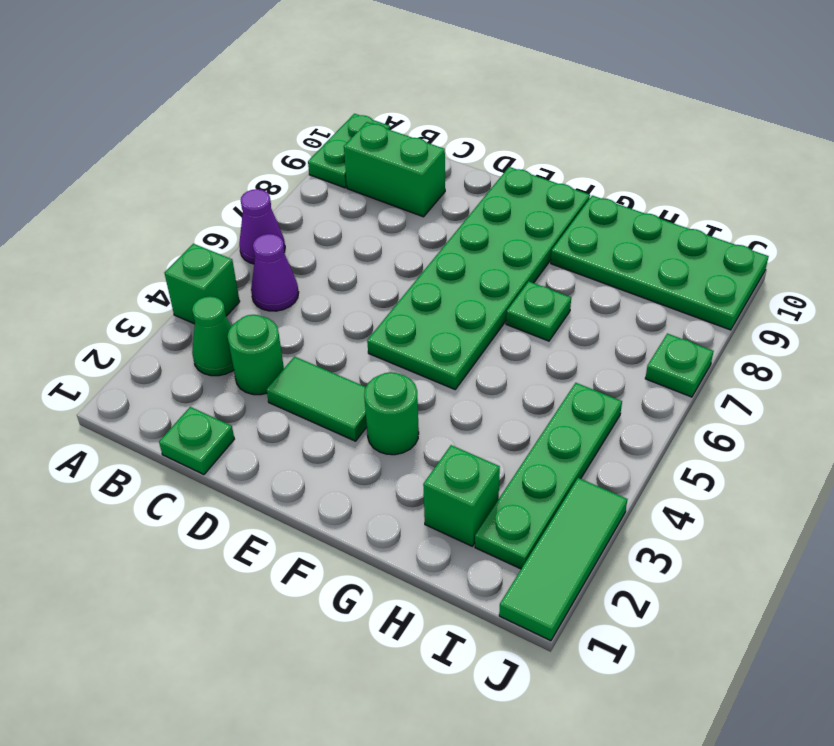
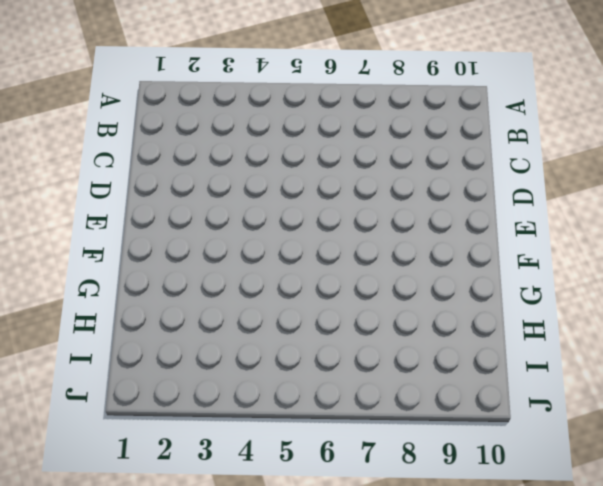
none -> green 1x1 brick [164,244,240,324]
none -> purple 1x1 cone [239,189,285,264]
none -> green 1x2 plate [308,114,390,188]

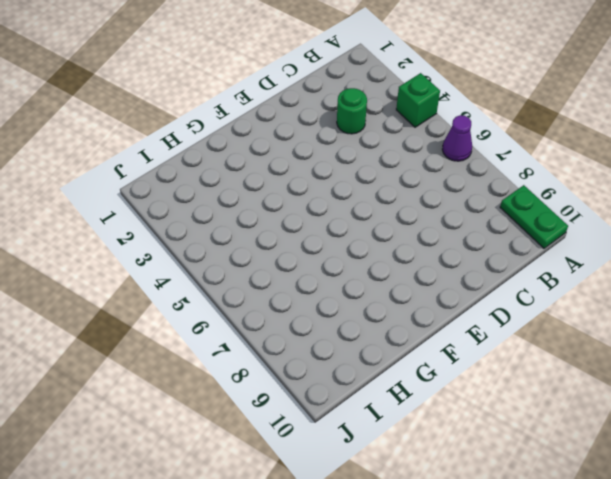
none -> green 1x1 cone [192,296,234,376]
none -> purple 1x1 cone [251,234,299,311]
none -> green 1x2 brick [344,122,445,217]

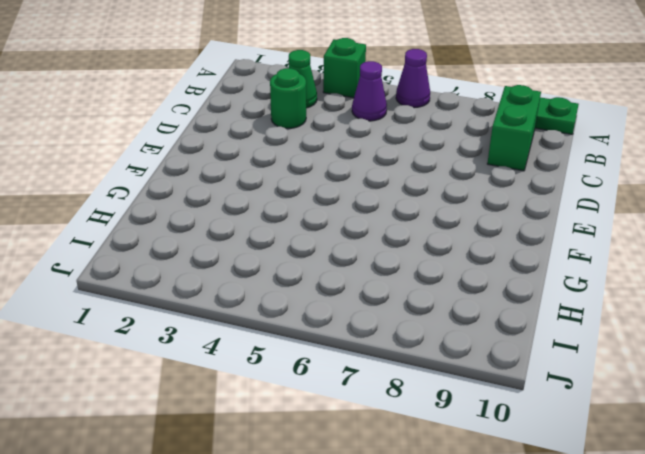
none -> green 1x1 plate [159,407,234,475]
none -> green 1x2 tile [266,357,367,441]
none -> green 2x6 plate [367,167,590,389]

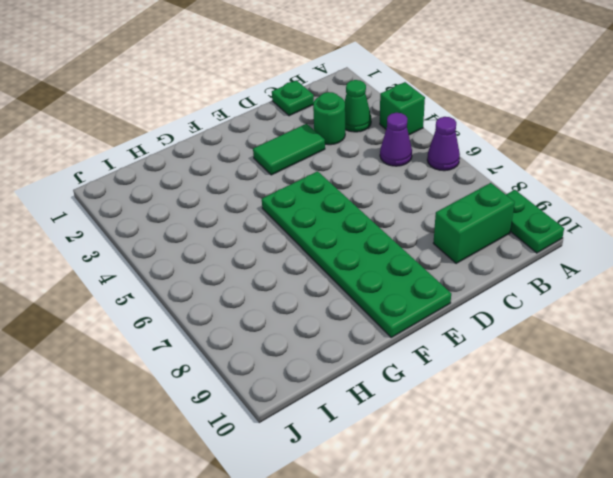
none -> green 1x1 round brick [364,372,419,455]
none -> green 1x1 plate [506,281,571,341]
none -> green 2x4 plate [551,195,769,330]

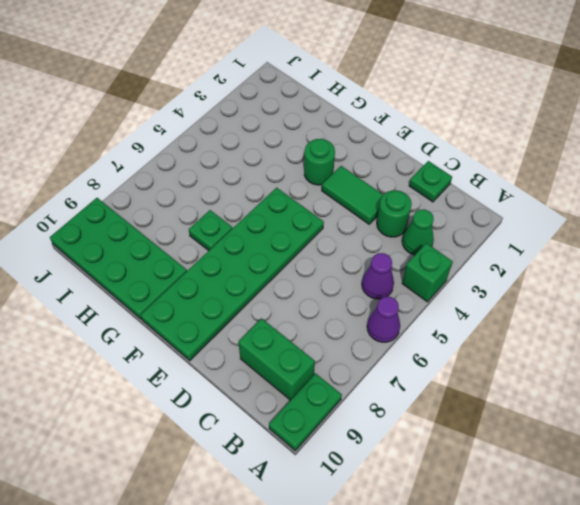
none -> green 1x1 brick [423,445,500,546]
none -> green 1x4 plate [475,383,622,569]
none -> green 1x3 tile [499,478,627,641]

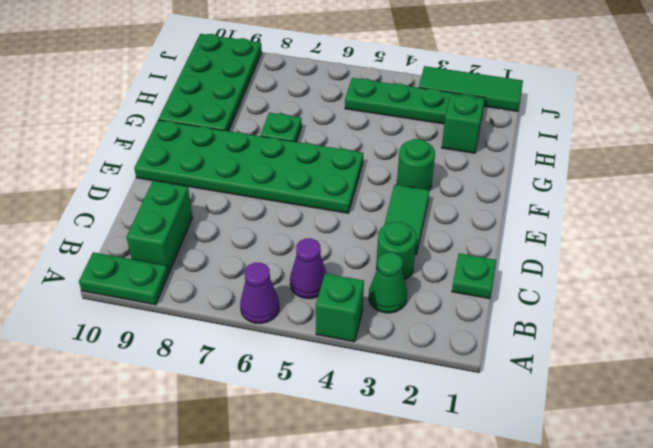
none -> green 1x1 plate [645,334,714,397]

